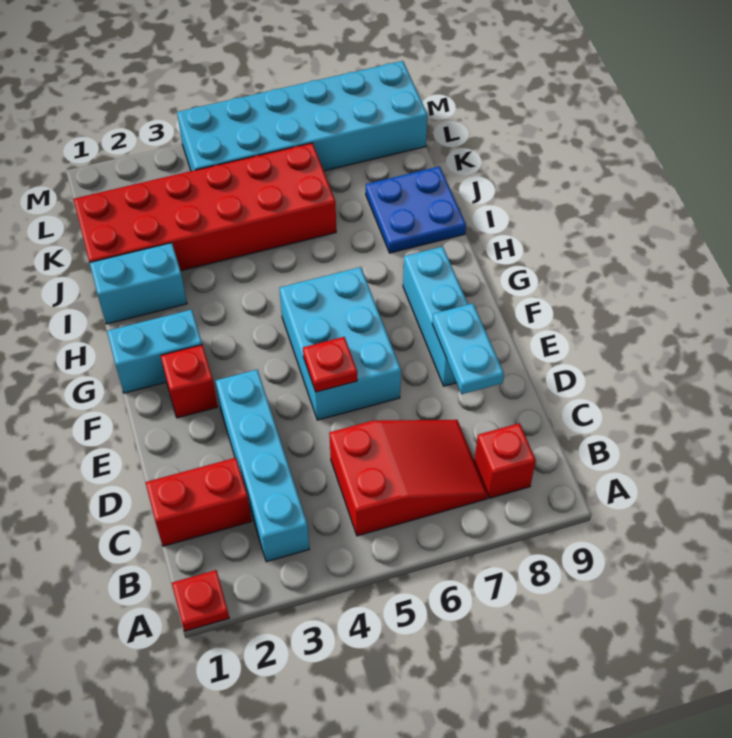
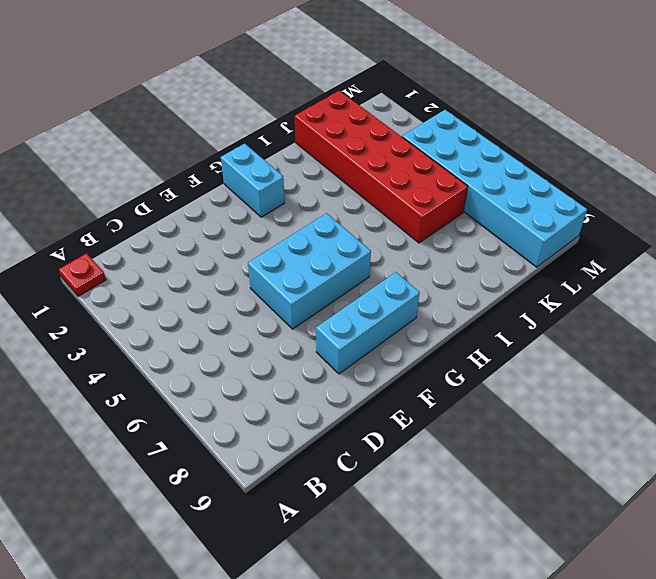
none -> cyan 1x4 brick [216,370,309,562]
none -> red 2x3 slope [329,420,488,536]
none -> red 1x1 brick [474,423,536,498]

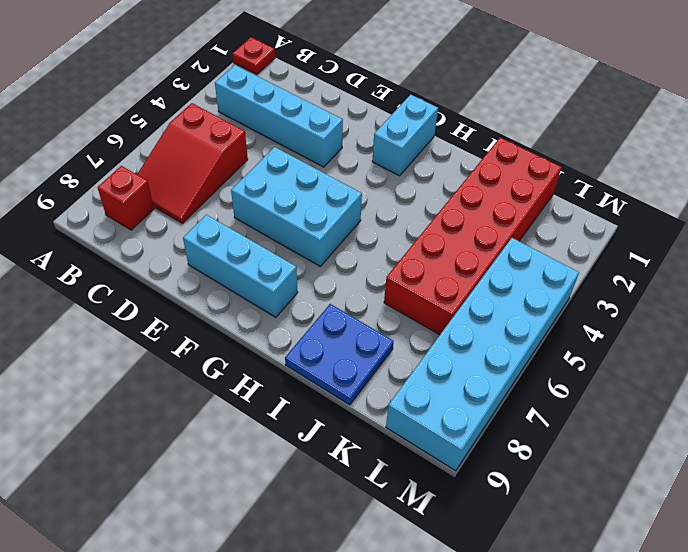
none -> red 1x2 brick [145,458,252,546]
none -> red 1x1 brick [161,345,218,418]
none -> cyan 1x2 brick [90,243,187,324]

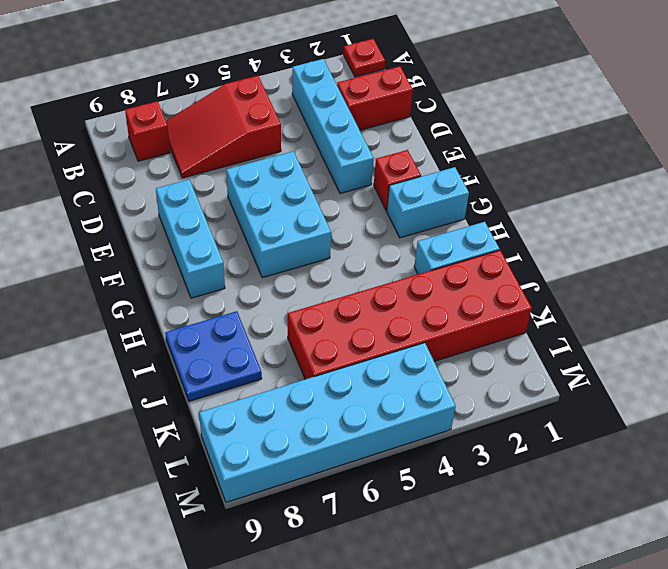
none -> cyan 1x2 plate [432,303,504,394]
none -> red 1x1 plate [303,337,357,392]

